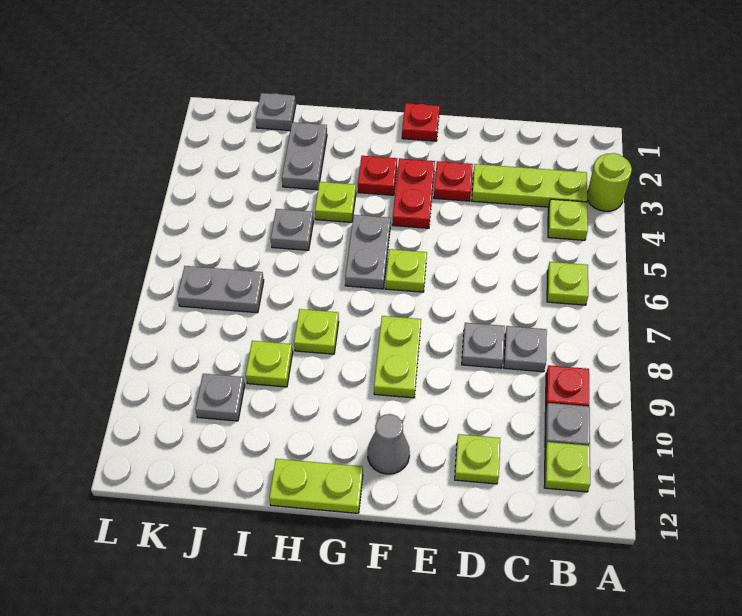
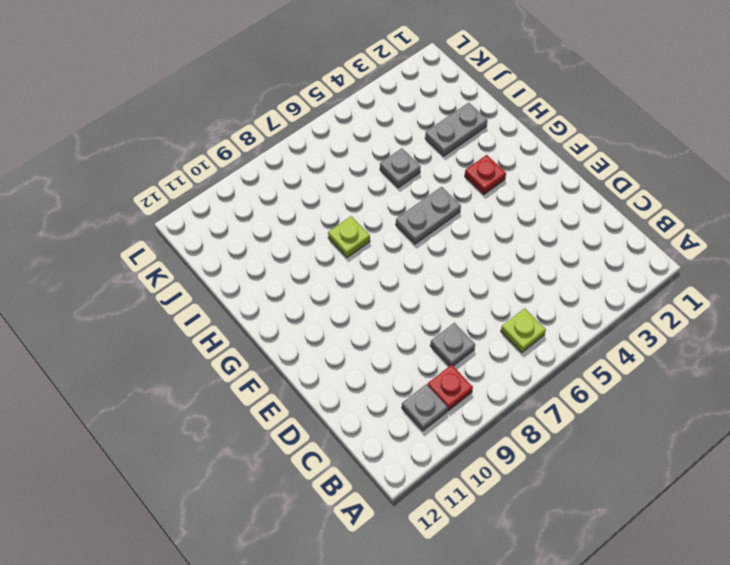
none -> lime 1x1 round brick [587,153,632,211]
none -> lime 1x3 plate [472,164,587,207]
none -> lime 1x1 plate [548,199,588,240]

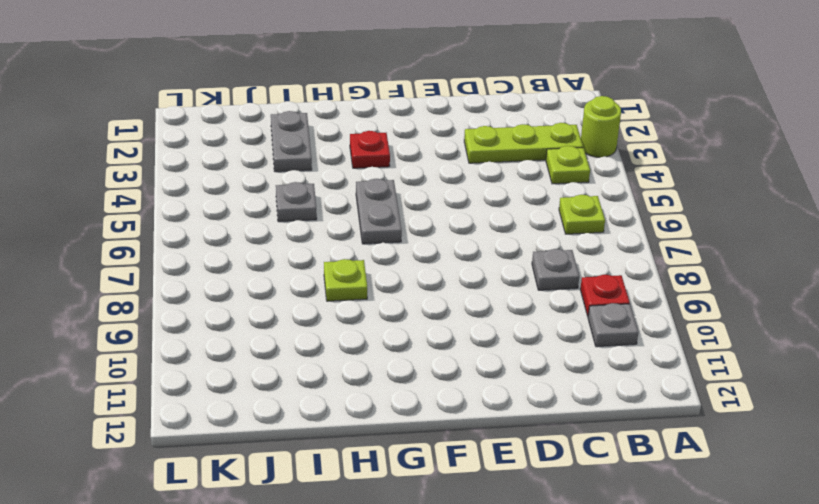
none -> lime 1x1 plate [544,442,590,492]
none -> grey 1x1 plate [462,323,505,368]
none -> lime 1x1 plate [455,434,500,484]

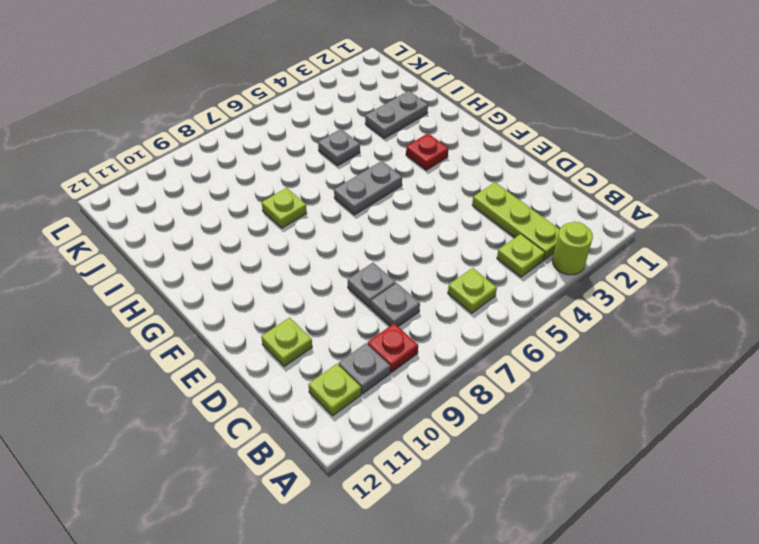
none -> red 1x1 plate [434,161,473,201]
none -> red 1x1 plate [402,103,440,141]
none -> red 1x2 plate [392,158,435,228]

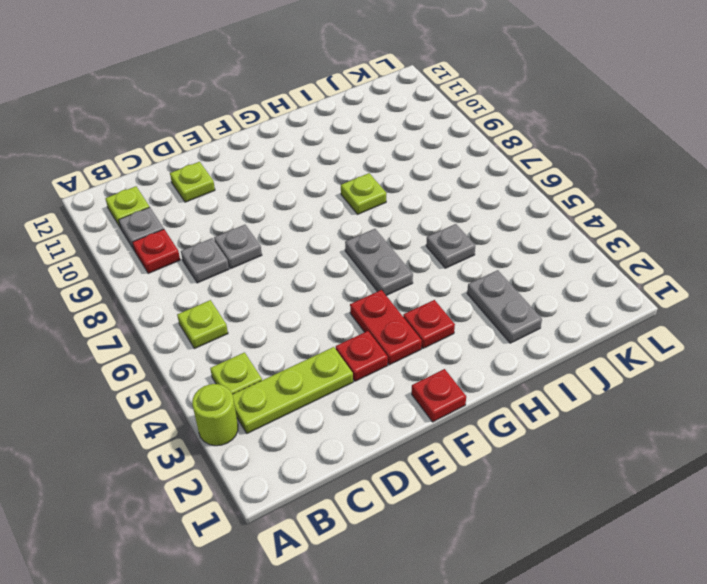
none -> lime 1x1 plate [385,249,427,292]
none -> lime 1x2 plate [374,316,421,398]
none -> grey 1x1 cone [368,414,410,474]

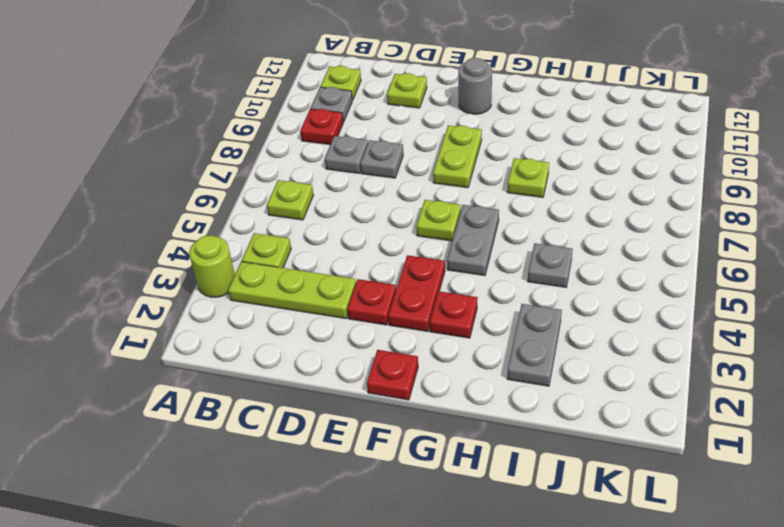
grey 1x1 round brick [458,58,492,114] -> grey 1x1 cone [368,414,410,474]
none -> lime 1x2 plate [269,459,363,513]
none -> lime 1x1 plate [315,182,356,222]
none -> lime 1x1 plate [246,341,293,387]

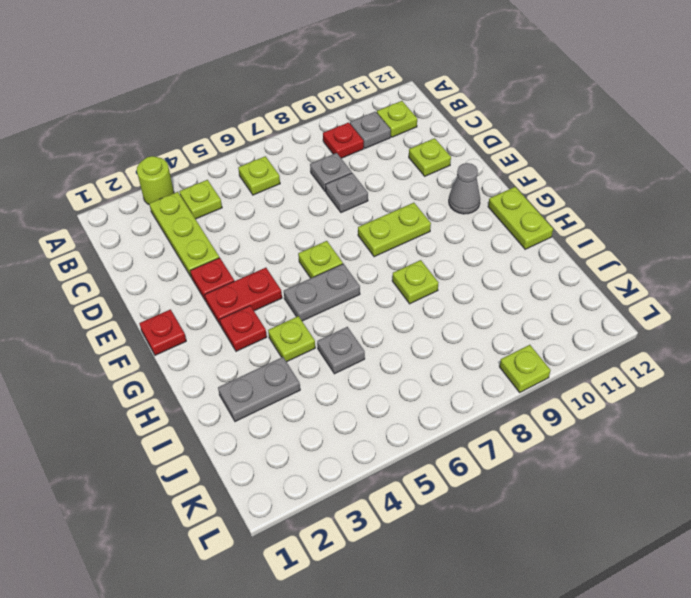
lime 1x1 plate [500,345,551,392] -> lime 1x1 plate moved to [246,341,293,387]
none -> grey 1x1 plate [256,93,296,131]
none -> grey 1x2 plate [177,266,264,313]
none -> grey 1x1 plate [195,374,245,421]

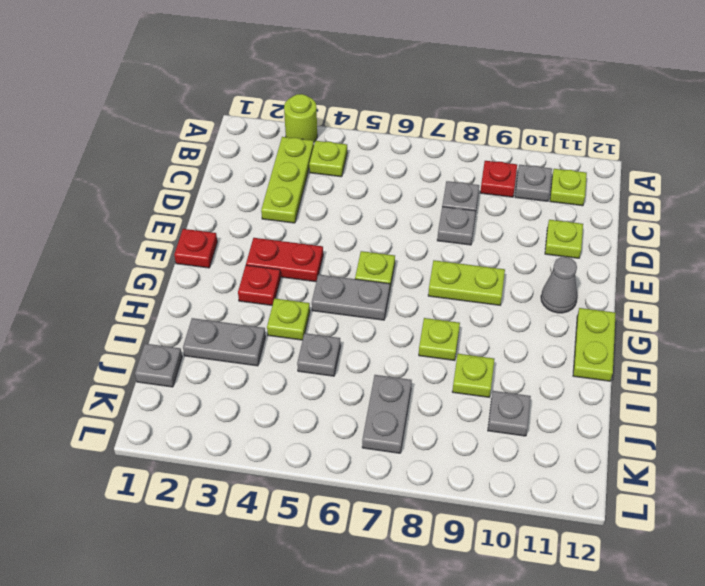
none -> lime 1x1 plate [547,262,588,305]
none -> red 1x1 plate [434,161,473,201]

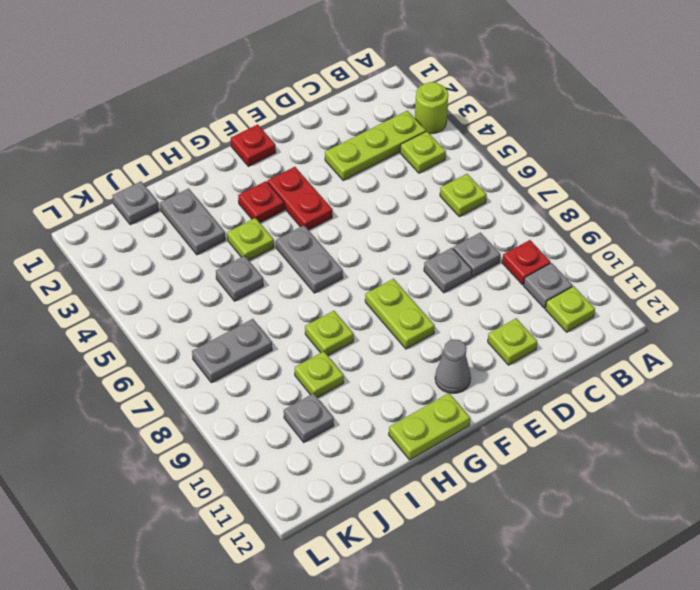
none -> red 1x1 plate [434,161,473,201]
none -> lime 1x1 plate [385,249,427,292]

